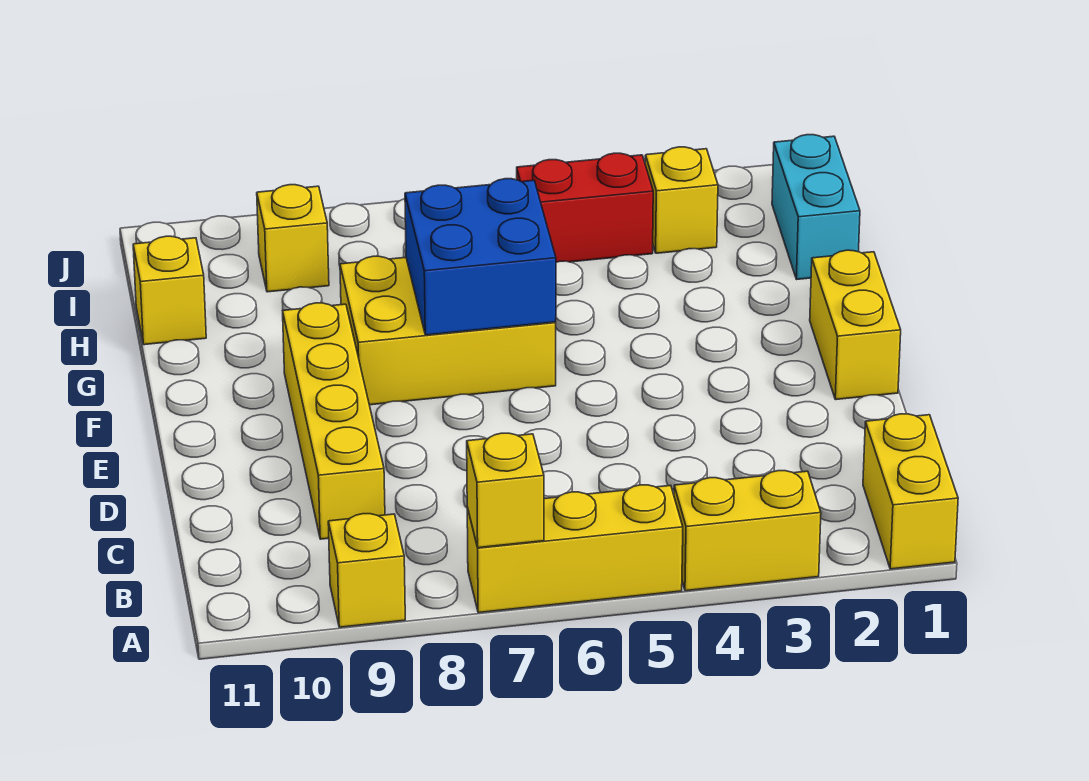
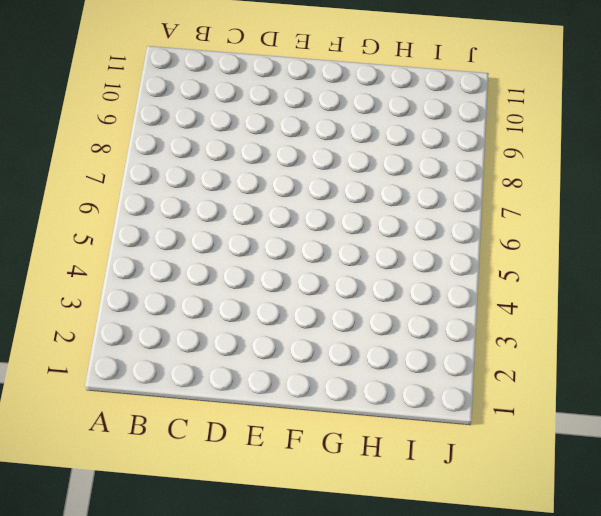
none -> yellow 1x2 brick [863,414,958,569]
none -> yellow 1x2 brick [674,471,821,591]
none -> yellow 1x3 brick [467,485,683,613]

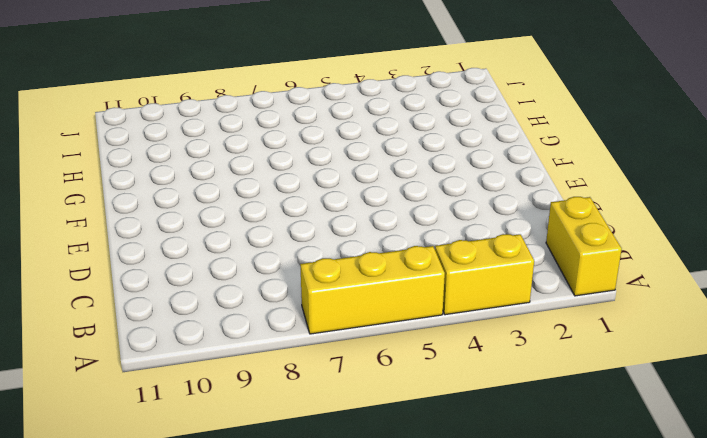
none -> yellow 1x1 brick [328,514,405,627]
none -> yellow 1x4 brick [283,303,385,539]
none -> yellow 1x2 brick [810,250,901,400]

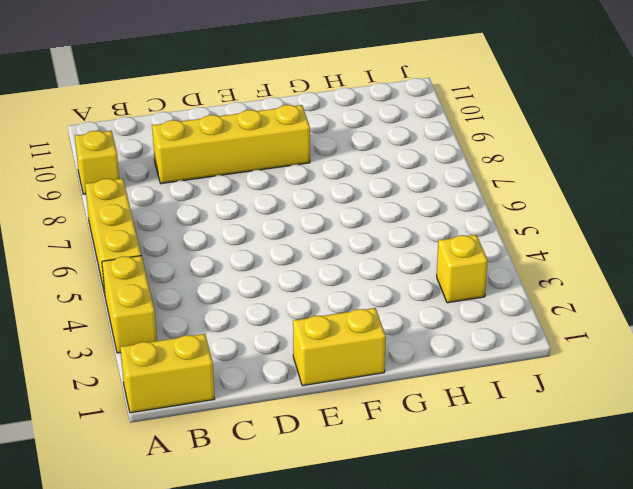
none -> yellow 2x3 brick [340,256,556,405]
none -> cyan 1x2 brick [772,135,860,279]
none -> yellow 1x1 brick [133,236,206,345]

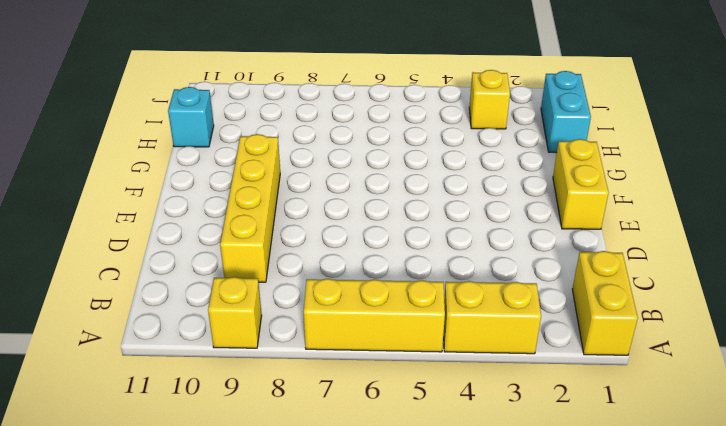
cyan 1x1 brick [168,87,214,147] -> yellow 1x1 brick [133,236,206,345]
none -> yellow 2x3 brick [340,256,556,405]
none -> red 1x2 brick [517,153,653,262]
none -> yellow 1x1 brick [257,185,329,292]

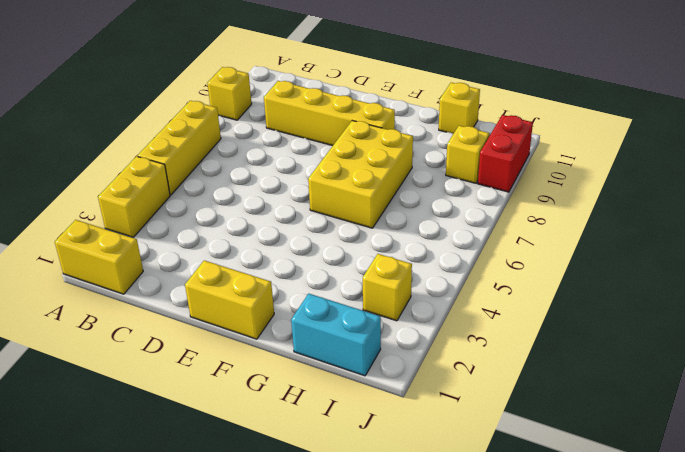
red 1x2 brick [478,115,533,192] -> red 1x2 brick moved to [517,153,653,262]
none -> yellow 1x1 brick [467,433,544,548]
none -> blue 2x2 brick [405,179,556,335]

